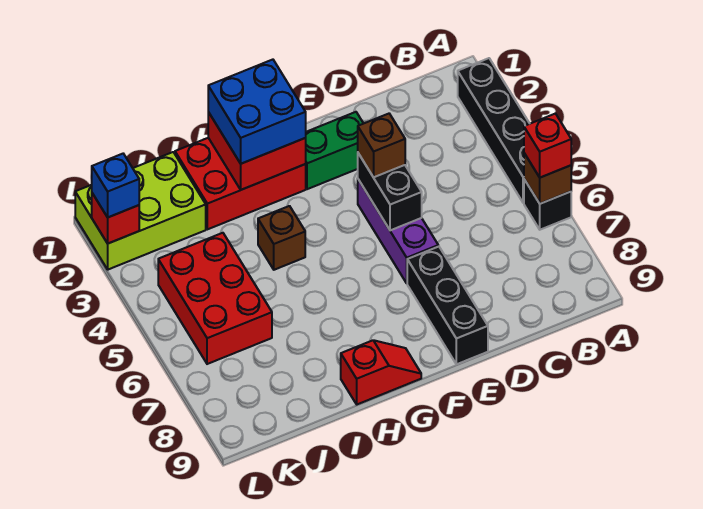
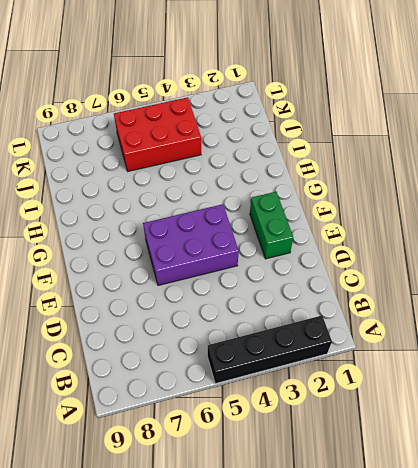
purple 2x3 brick [143,204,239,285] -> purple 1x3 brick [358,179,438,283]
none -> black 1x1 brick [524,179,571,230]
none -> black 1x3 brick [407,246,488,364]
none -> red 2x3 brick [175,138,306,229]

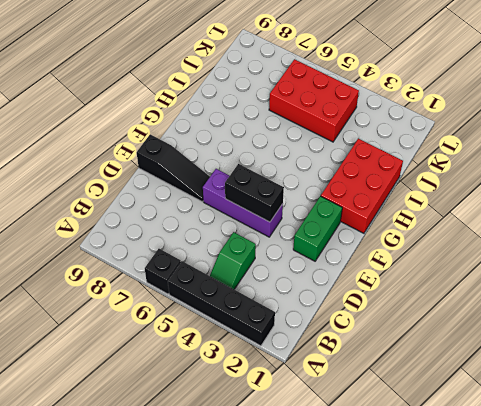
green 1x2 slope [210,232,256,289] -> none
black 1x3 slope [137,135,210,202] -> black 1x3 brick [407,246,488,364]
none -> red 1x2 slope [341,340,421,404]
none -> brown 1x1 brick [258,206,305,270]
none -> lime 2x3 brick [75,152,206,270]

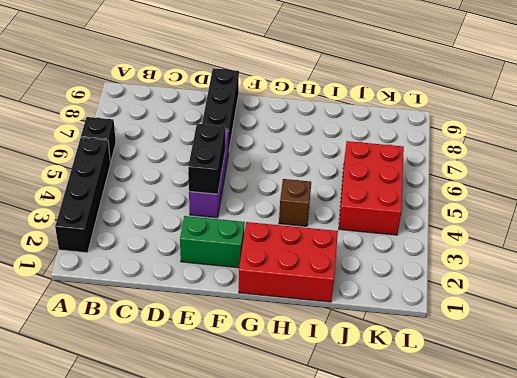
none -> red 1x2 slope [341,340,421,404]
none -> lime 2x3 brick [75,152,206,270]
none -> brown 1x1 brick [524,153,571,204]

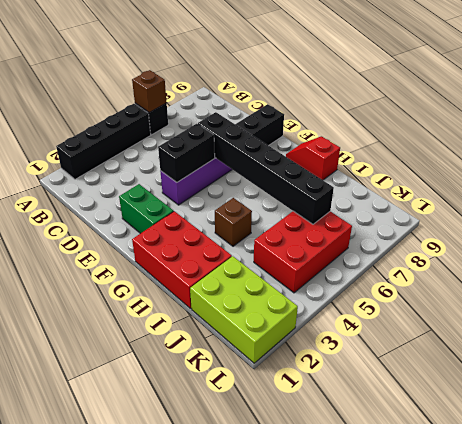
black 1x6 brick [198,112,334,224] -> none
none -> red 2x2 brick [208,112,306,190]
none -> red 1x1 brick [92,193,139,243]
none -> red 1x1 brick [524,114,571,178]

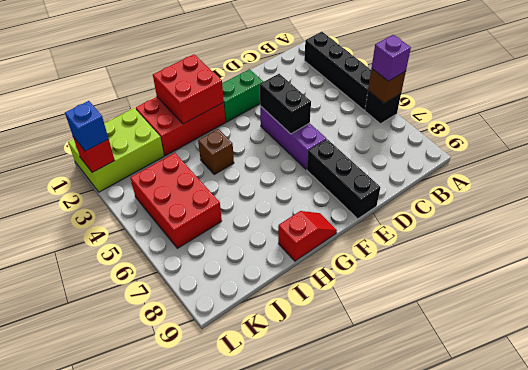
purple 1x1 brick [372,35,411,81] -> red 1x1 brick [524,114,571,178]
none -> brown 1x1 brick [358,114,405,177]
none -> blue 2x2 brick [208,60,306,164]

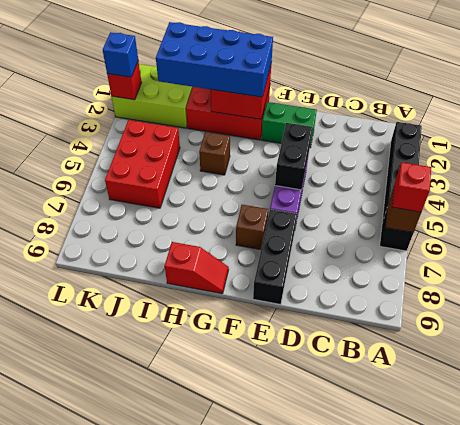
brown 1x1 brick [236,205,268,250] -> brown 1x1 brick moved to [358,114,405,177]
blue 2x4 brick [156,22,273,97] -> blue 2x2 brick [208,60,306,164]

